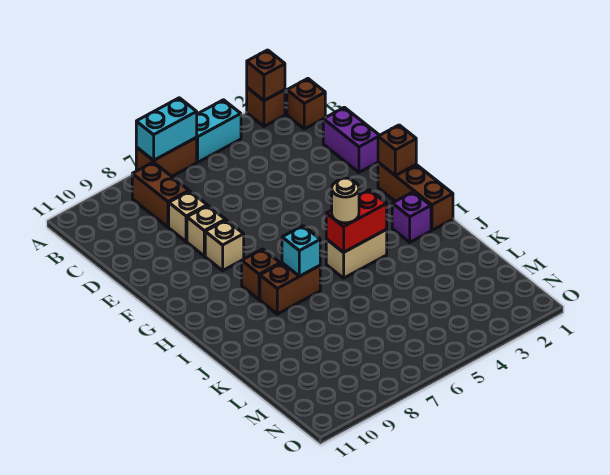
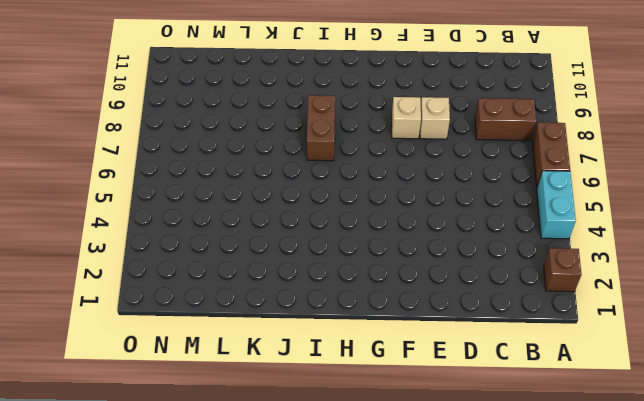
none -> brown 1x1 brick [287,79,325,129]
none -> purple 1x2 brick [323,107,379,172]
none -> tan 1x1 brick [169,191,207,242]

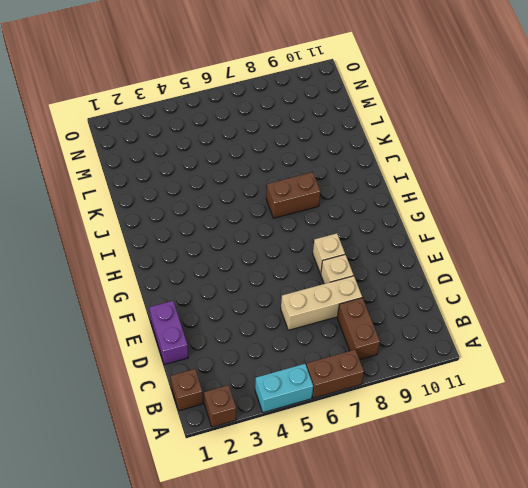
tan 1x3 brick [281,276,362,330] -> tan 1x1 brick [169,191,207,242]
none -> brown 1x3 brick [378,162,453,230]
none -> brown 1x1 brick [242,249,280,300]
none -> purple 1x1 brick [392,192,431,242]

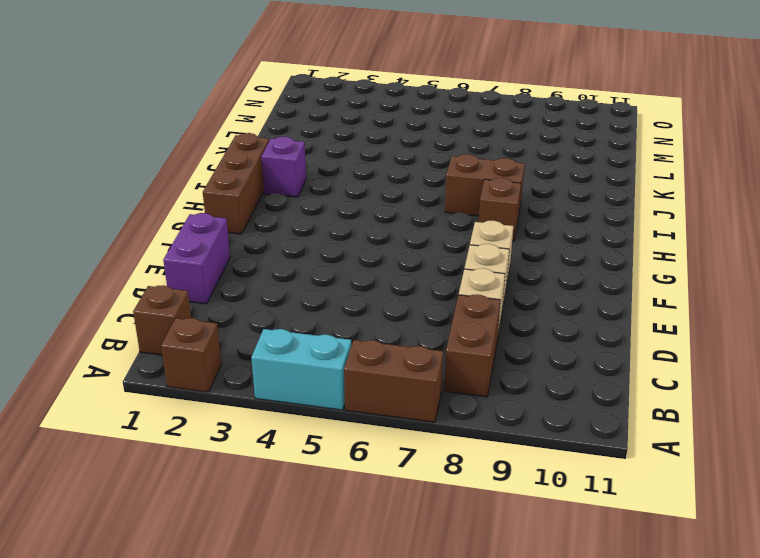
none -> tan 1x2 brick [326,230,387,278]
none -> brown 1x1 brick [247,50,285,101]
none -> cyan 1x2 brick [136,98,197,160]

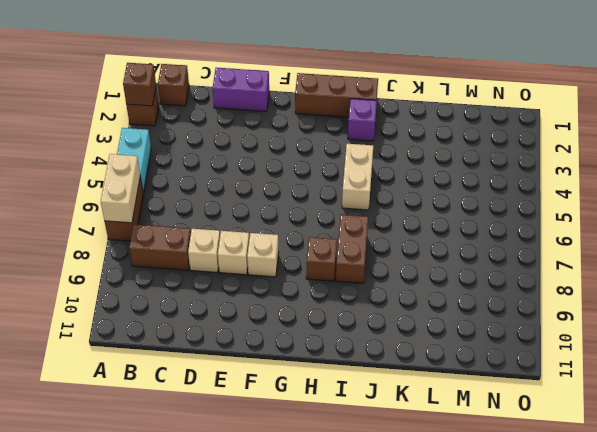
tan 1x2 brick [101,154,140,223] -> cyan 1x2 brick [136,98,197,160]
none -> brown 1x1 brick [378,125,416,175]
none -> red 1x2 brick [326,190,387,252]
none -> cyan 1x1 brick [282,226,320,276]

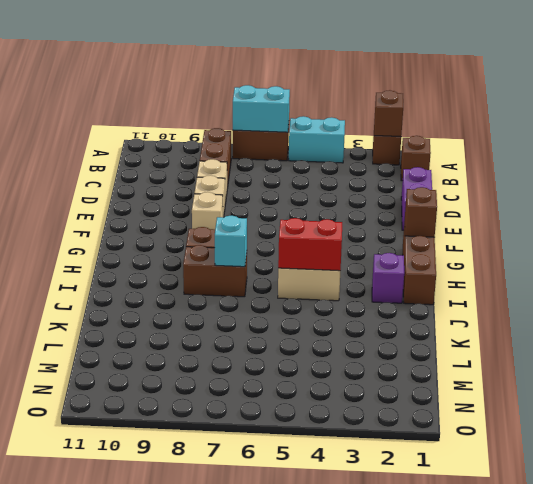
none -> tan 1x1 round brick [332,178,359,223]

